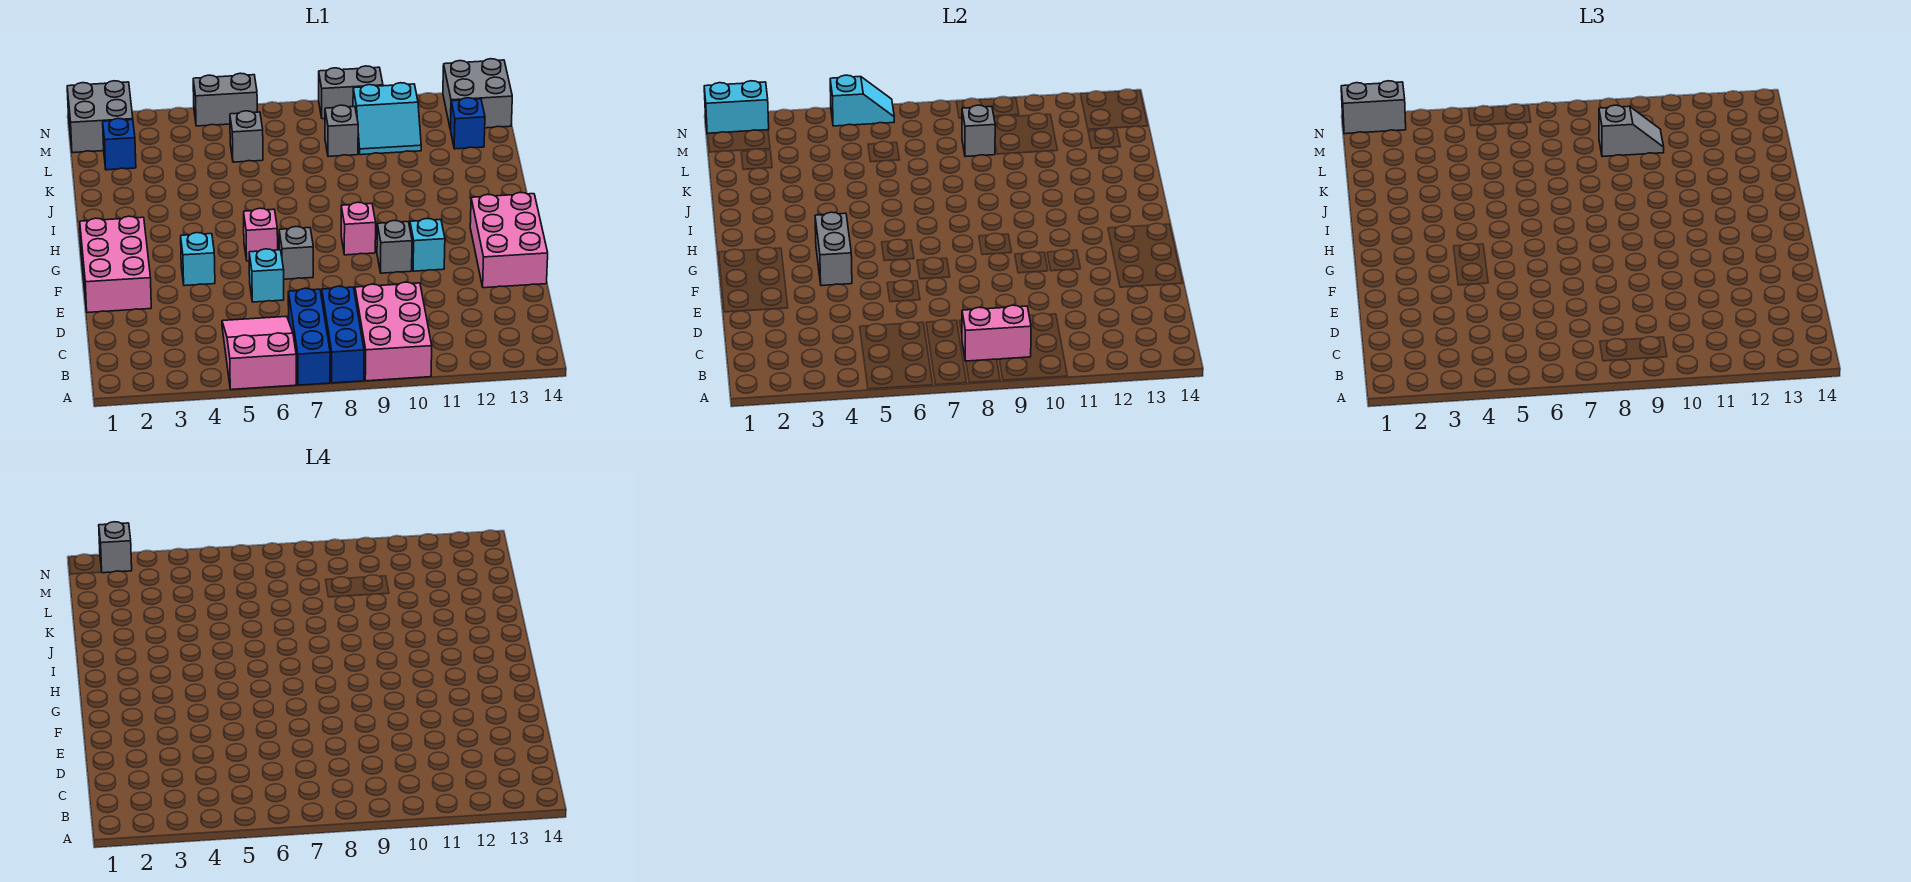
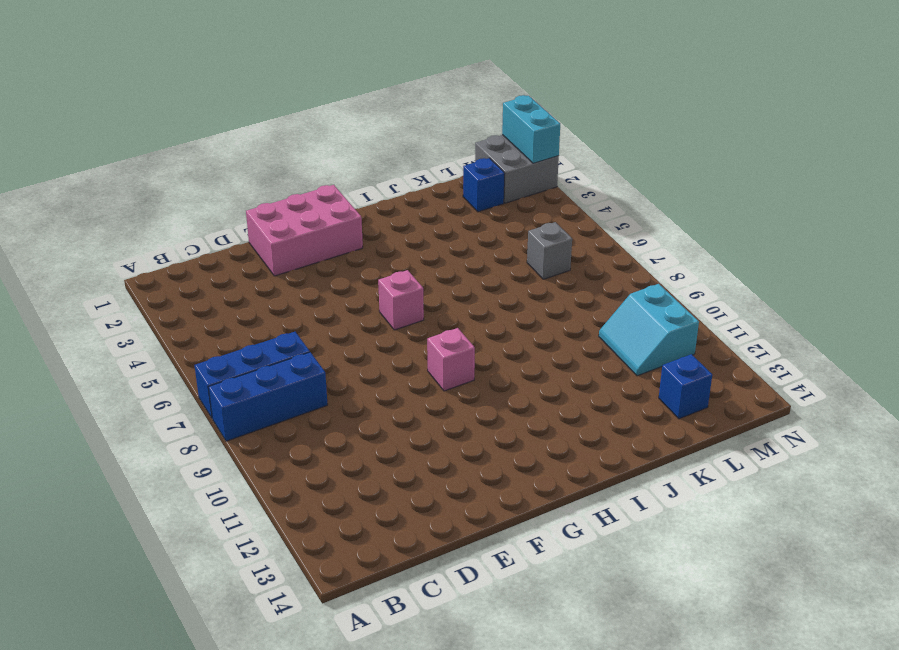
none -> pink 2x3 slope [222,316,296,390]
none -> pink 2x3 brick [355,282,432,381]
none -> cyan 1x1 brick [249,249,284,302]
none -> pink 2x3 brick [470,193,548,288]

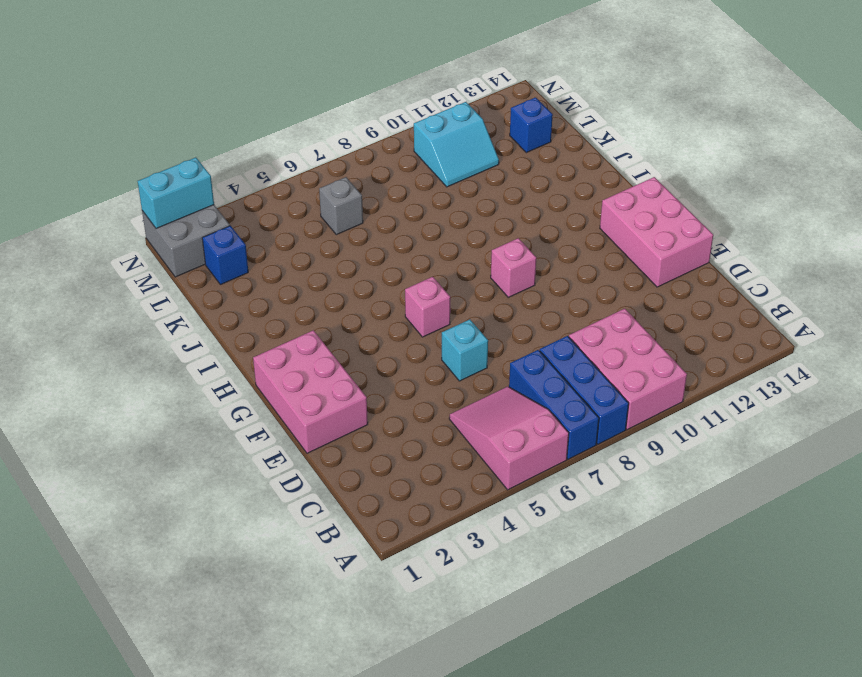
none -> cyan 1x1 brick [181,233,215,286]
none -> grey 1x1 brick [279,227,313,279]
none -> grey 1x1 brick [377,221,412,273]
none -> cyan 1x1 brick [410,219,445,271]

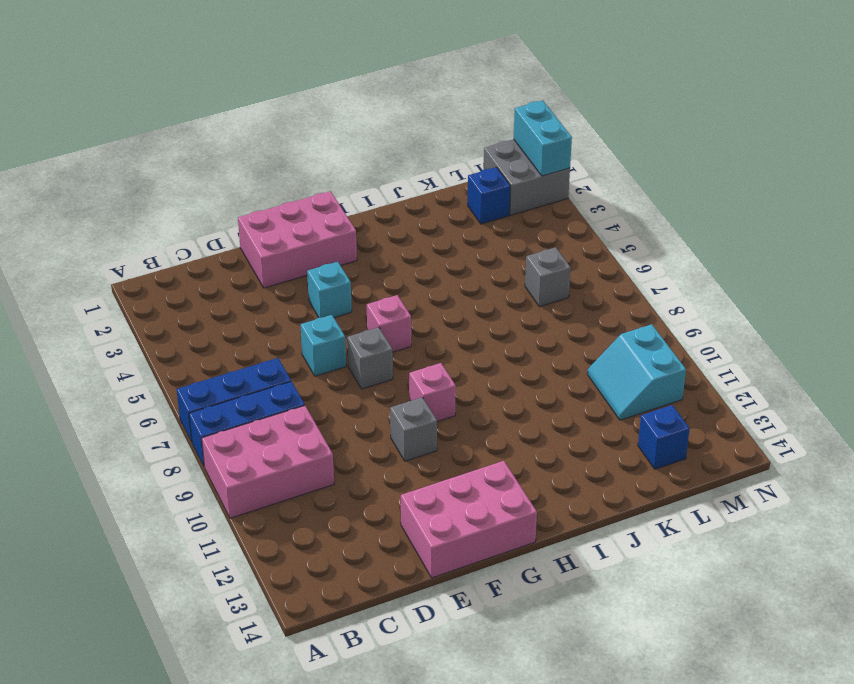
none -> pink 2x3 slope [222,316,296,390]
none -> cyan 1x1 brick [410,219,445,271]
none -> grey 1x1 brick [325,105,358,157]
none -> grey 2x2 brick [443,59,512,130]

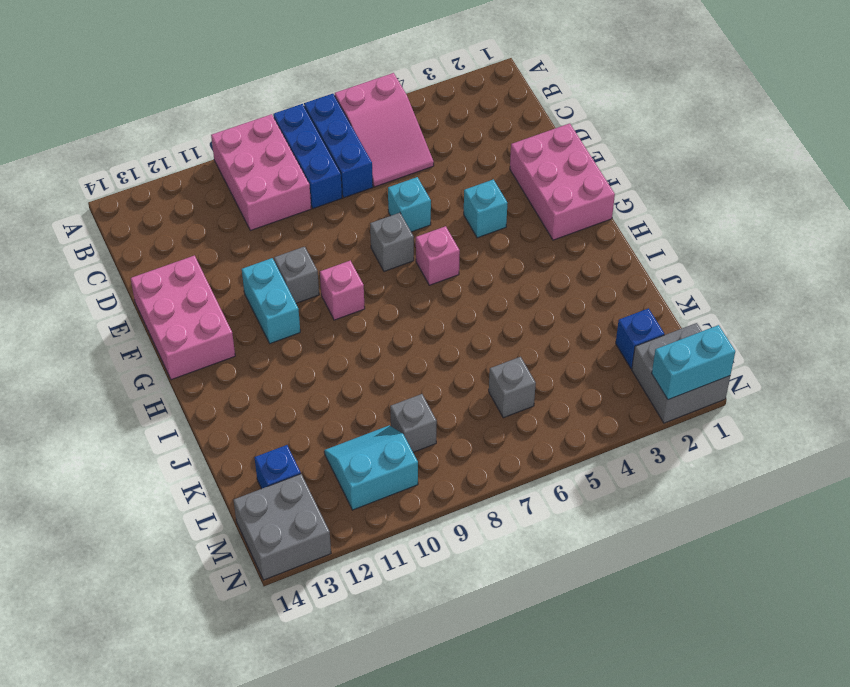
cyan 1x2 brick [242,258,300,344] -> cyan 1x1 brick [410,219,445,271]
none -> grey 1x2 brick [193,73,257,126]
none -> grey 1x2 brick [319,66,383,119]
none -> pink 1x2 brick [962,305,1031,361]
none -> grey 1x2 brick [815,212,852,286]

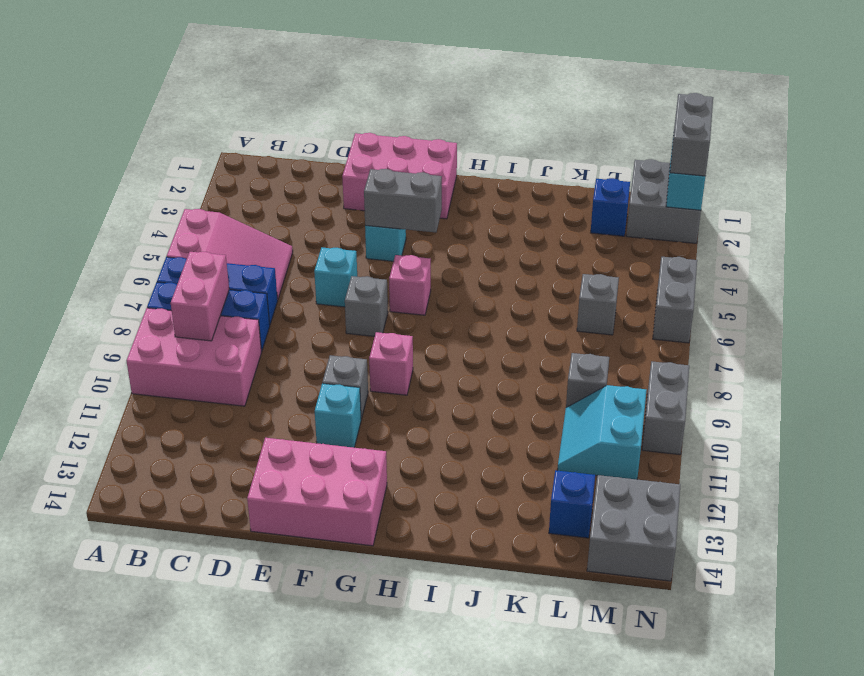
none -> grey 1x1 brick [962,105,995,157]
none -> cyan 1x2 slope [830,75,894,126]
none -> grey 1x2 slope [1599,105,1664,157]
none -> grey 1x1 brick [99,522,132,573]

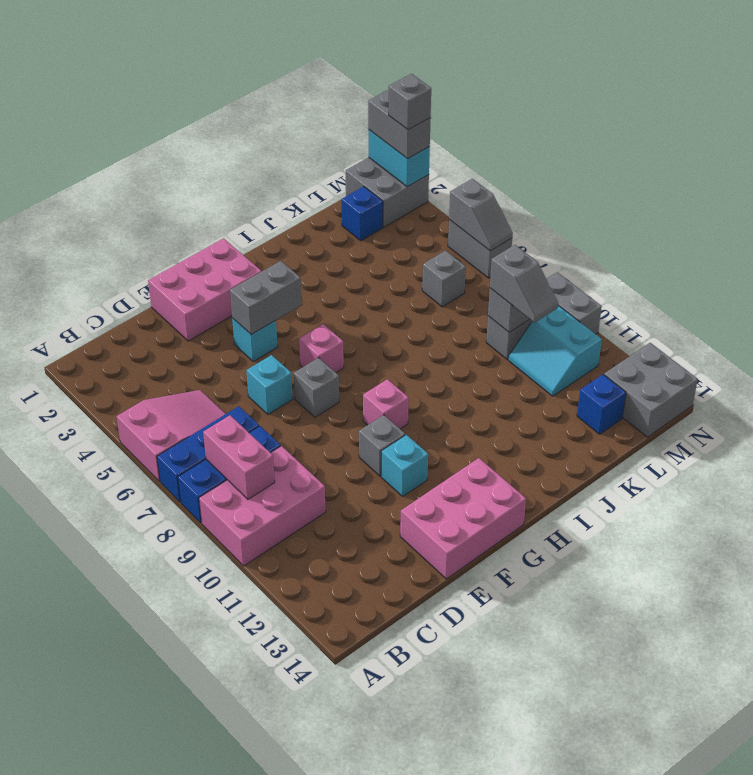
grey 1x2 slope [449,179,513,251] -> cyan 1x2 slope [830,75,894,126]

